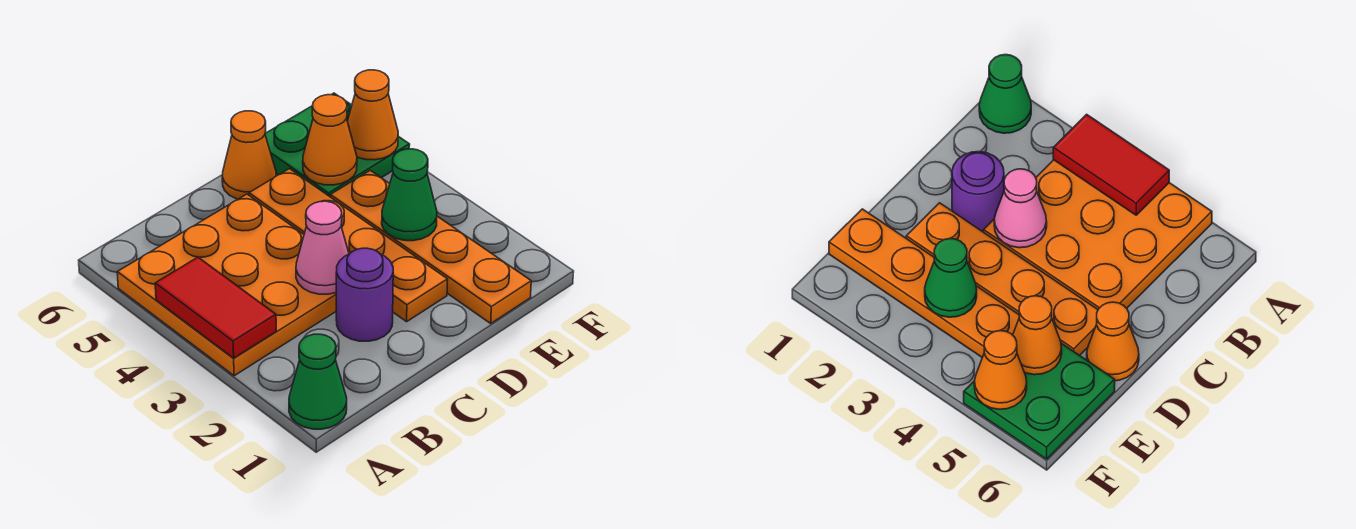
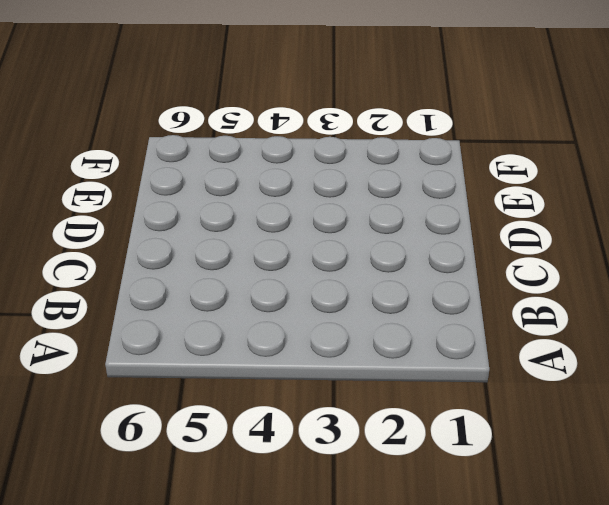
none -> green 1x1 cone [289,334,347,429]
none -> orange 3x3 plate [117,194,336,376]
none -> purple 1x1 round brick [336,248,393,341]

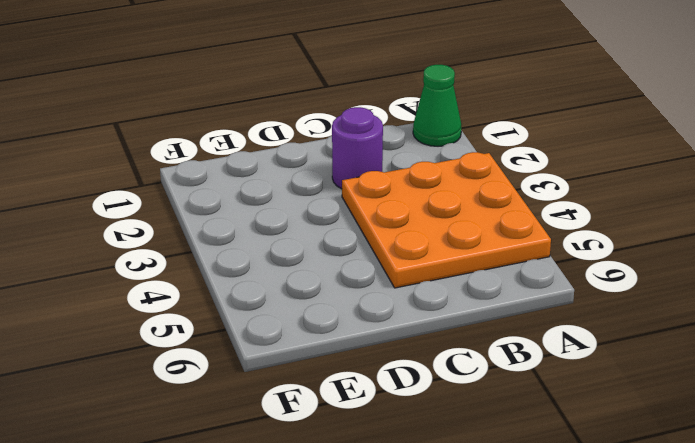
none -> orange 1x4 plate [249,169,448,322]
none -> orange 1x1 cone [222,111,276,199]
none -> orange 1x4 plate [330,170,531,323]

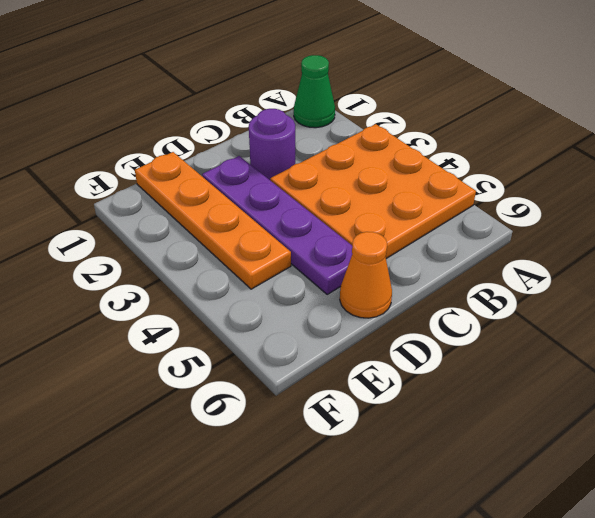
purple 1x4 plate [202,156,352,294] -> orange 1x4 plate [249,169,448,322]
none -> green 2x2 plate [265,93,410,196]
none -> red 1x2 tile [155,257,276,358]
none -> pink 1x1 cone [296,201,349,294]

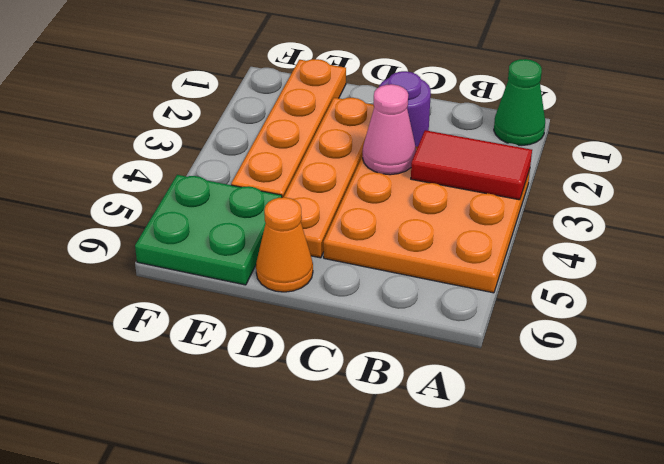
red 1x2 tile [411,130,532,200] -> red 1x2 tile turned to [155,257,276,358]
none -> green 1x1 cone [382,149,437,241]
none -> orange 1x1 cone [303,95,357,185]
none -> orange 1x1 cone [347,70,398,160]

